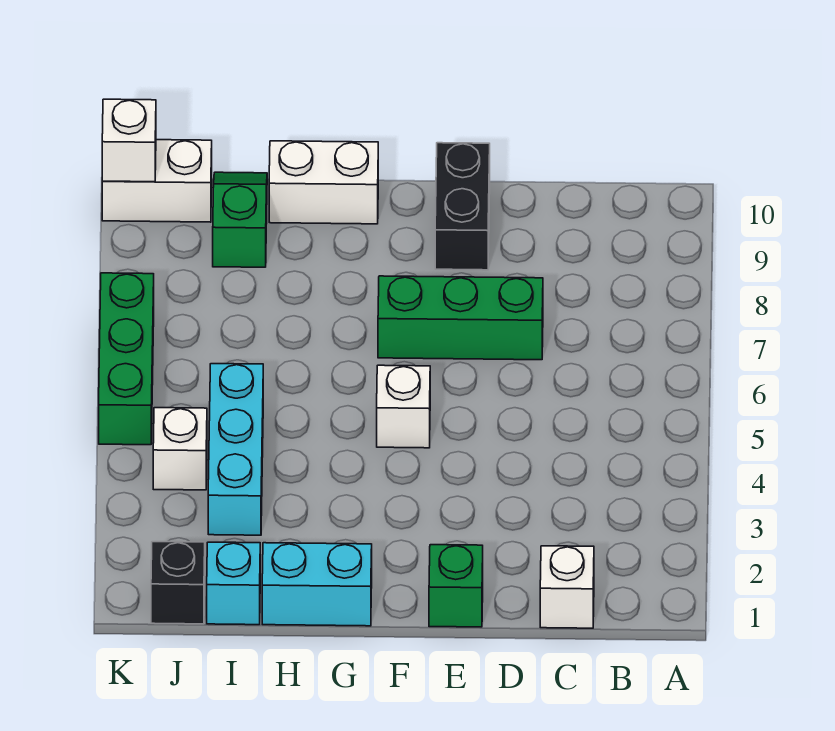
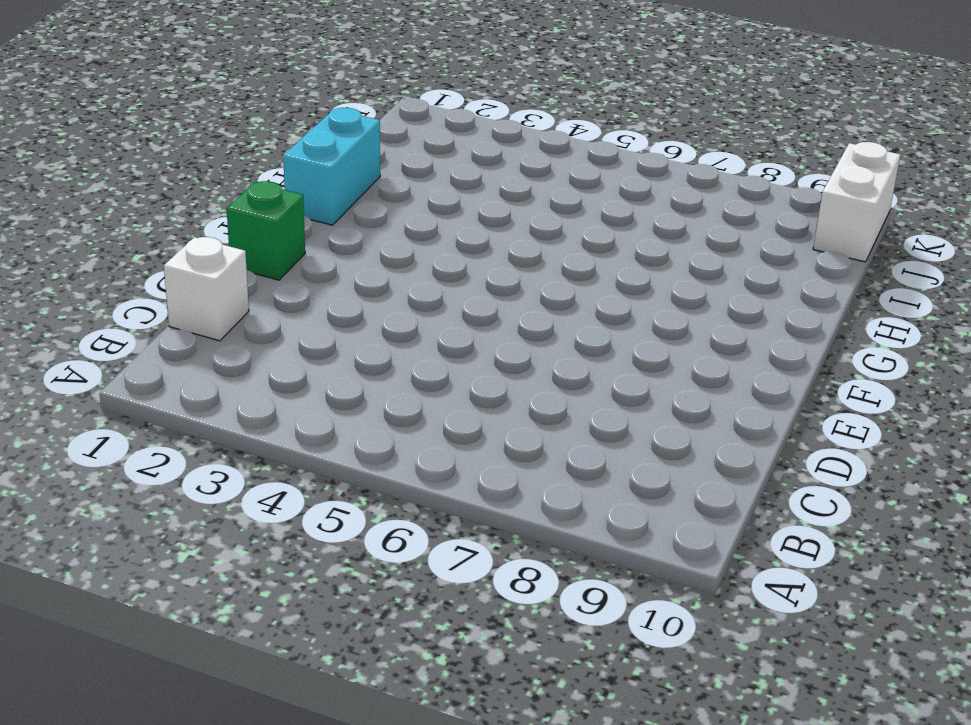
none -> green 1x3 brick [378,276,543,360]
none -> black 1x2 brick [435,143,490,270]
none -> white 1x1 brick [377,365,430,448]

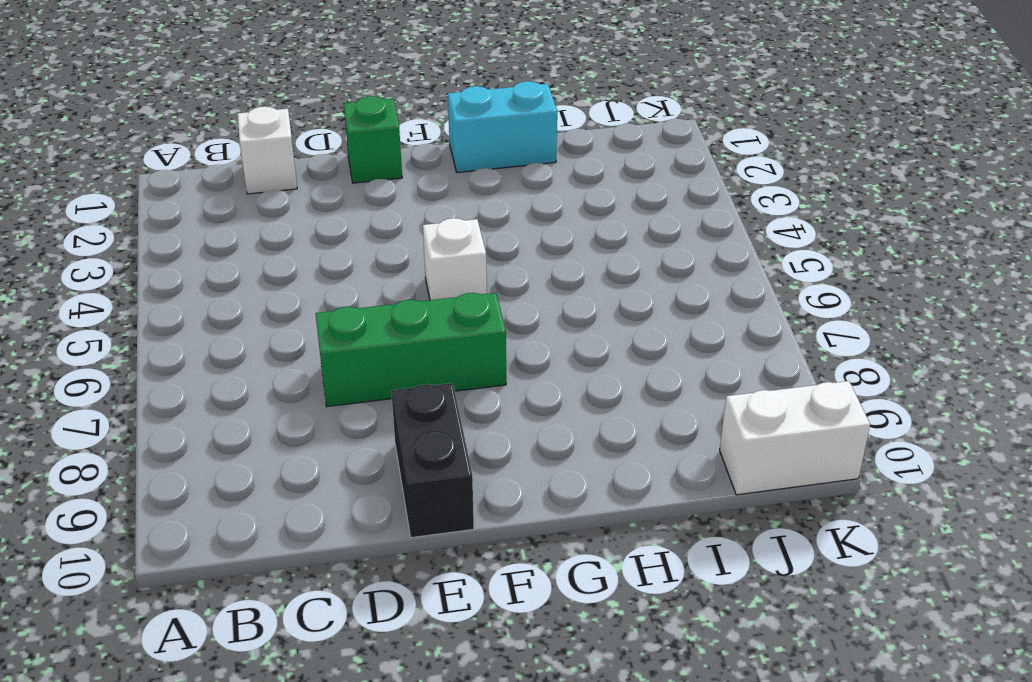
none -> white 1x2 brick [269,141,378,224]
none -> cyan 1x1 brick [207,542,260,625]
none -> cyan 1x3 brick [208,364,263,535]

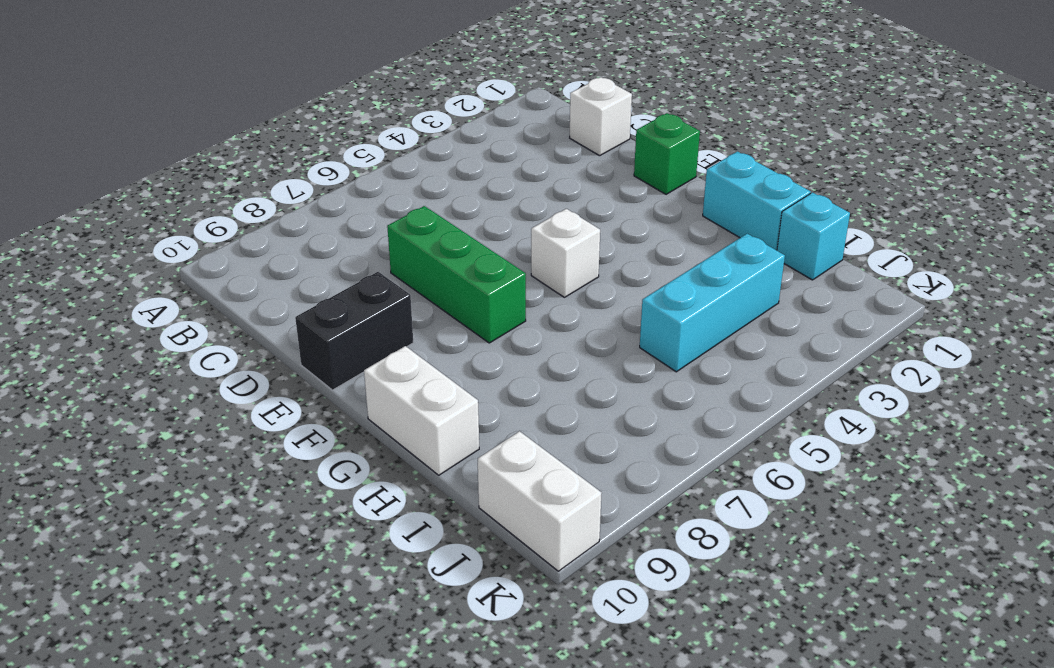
none -> green 1x2 slope [213,172,267,267]
none -> black 1x1 brick [151,542,205,624]
none -> white 1x1 brick [153,408,207,490]

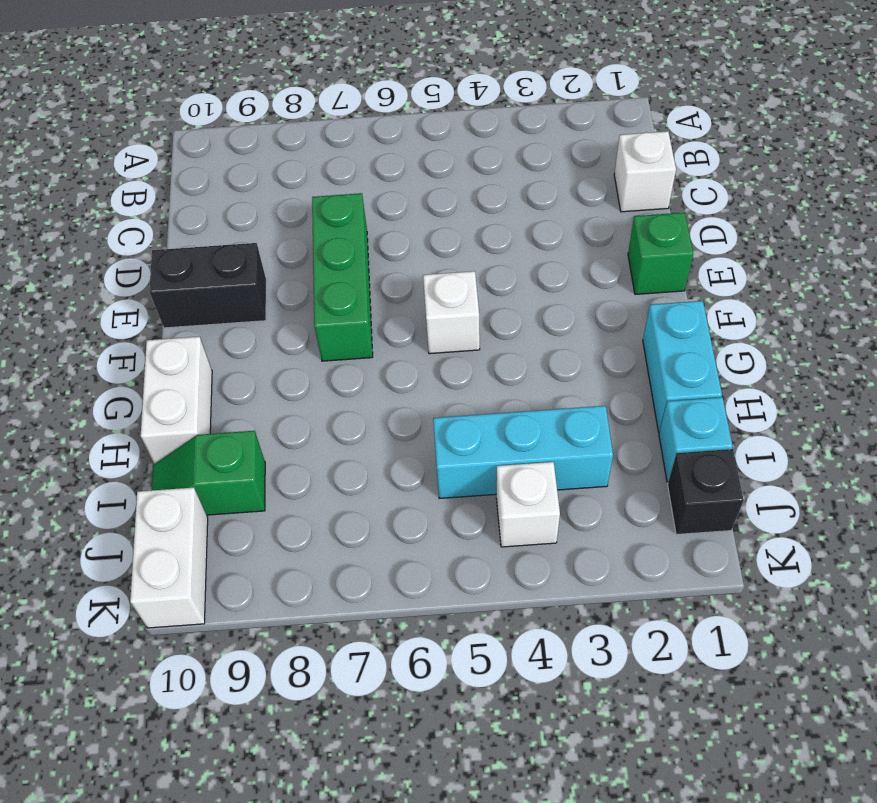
none -> green 1x3 brick [99,273,154,445]
none -> white 1x1 brick [102,99,156,182]

